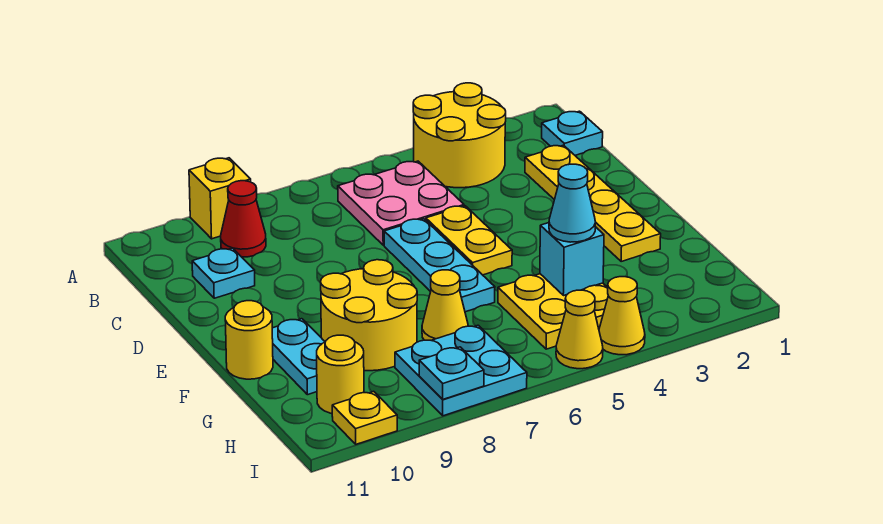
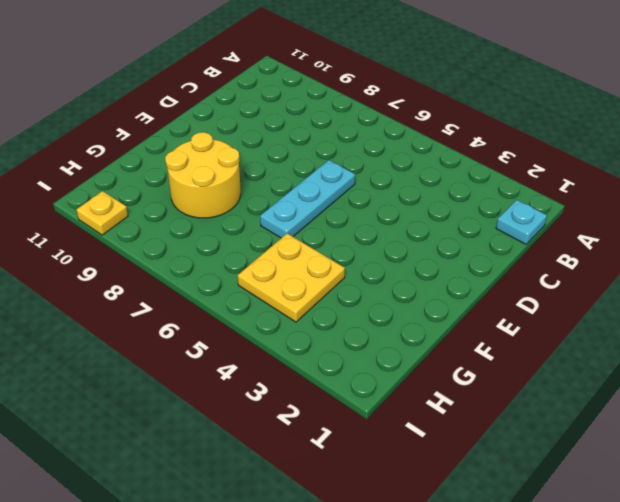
none -> yellow 2x2 round brick [413,83,506,188]
none -> yellow 1x1 brick [189,158,251,239]
none -> pink 2x2 plate [338,161,464,245]

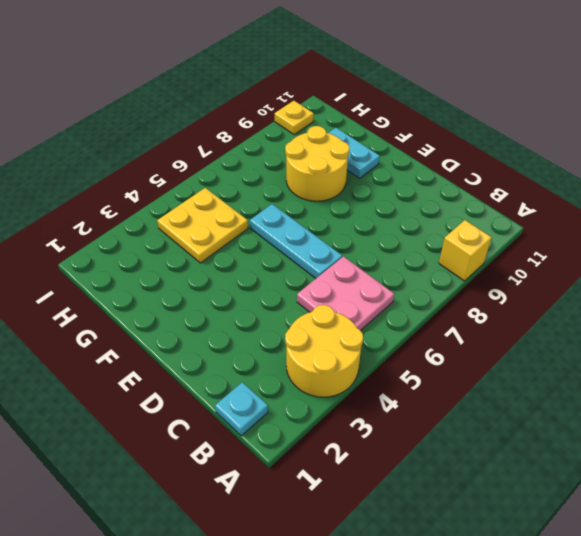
none -> red 1x1 cone [221,181,266,257]
none -> yellow 1x4 plate [525,145,661,261]
none -> cyan 1x1 plate [192,248,255,298]

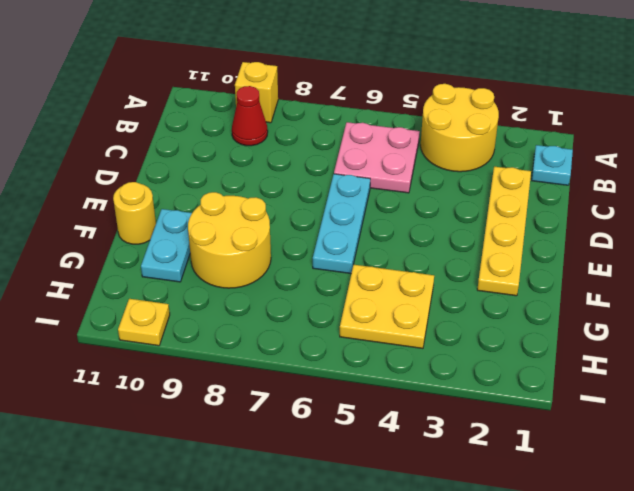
none -> cyan 1x1 plate [192,248,255,298]
none -> yellow 1x2 plate [426,206,512,275]
none -> yellow 1x1 cone [422,270,468,340]

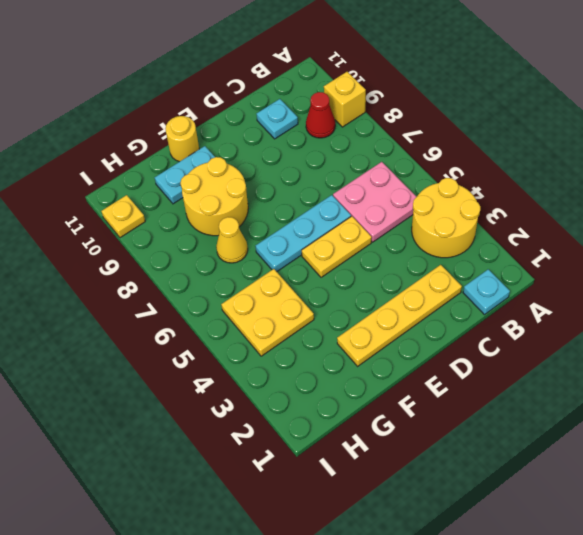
none -> cyan 2x2 plate [395,325,527,416]
none -> yellow 1x1 round brick [317,335,364,414]
none -> yellow 1x1 cone [599,277,645,355]

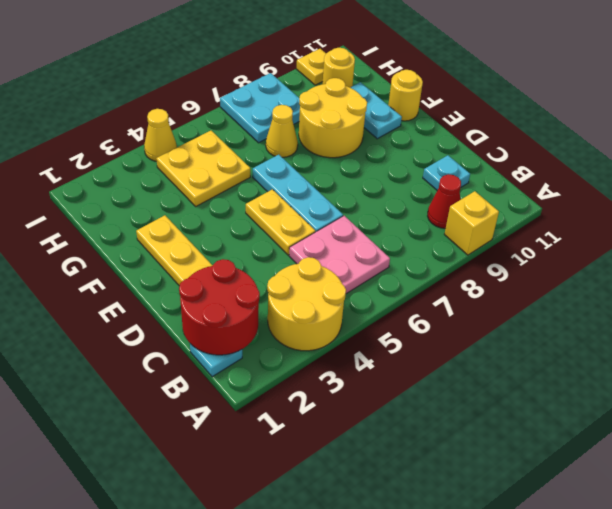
red 2x2 round brick [179,259,260,355] -> none
none -> yellow 1x1 cone [556,290,603,369]
none -> cyan 1x1 brick [540,223,604,296]
none -> cyan 1x1 plate [419,347,484,399]

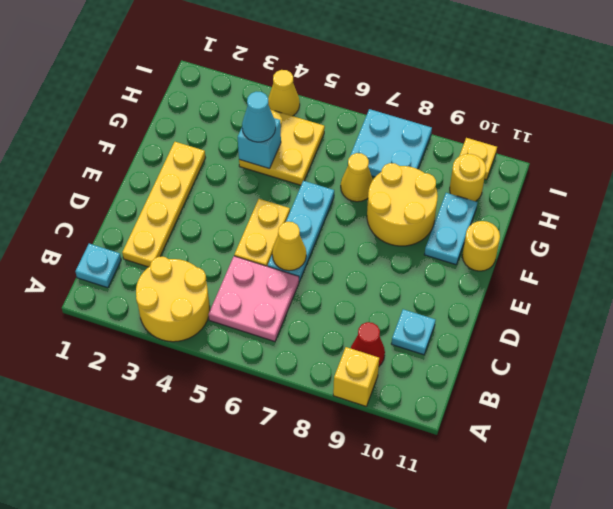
yellow 1x1 cone [272,222,306,271] -> yellow 1x1 cone moved to [556,290,603,369]
none -> cyan 1x1 plate [419,347,484,399]

